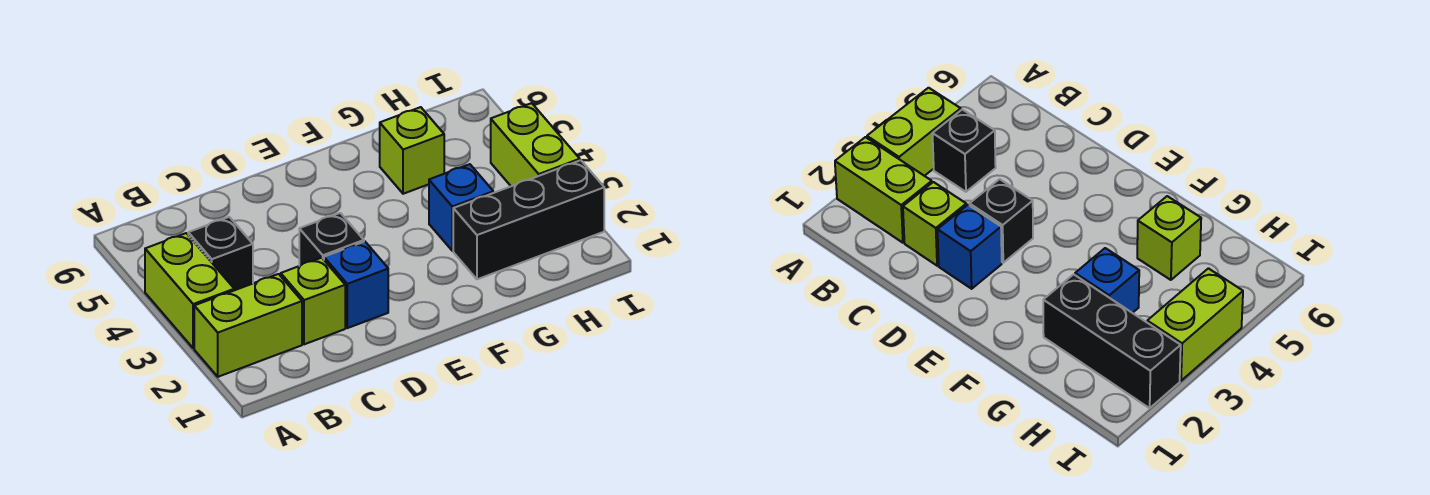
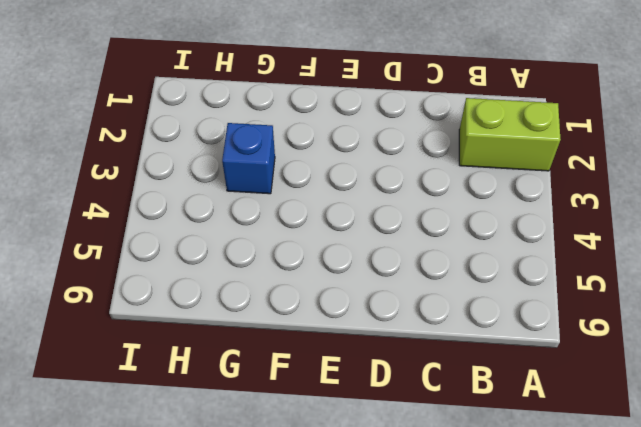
none -> lime 1x2 brick [145,233,234,348]
none -> black 1x1 brick [188,217,253,290]

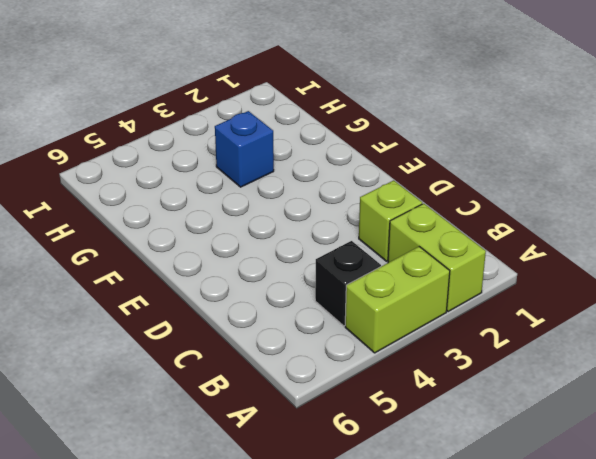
none -> blue 1x1 brick [324,242,388,328]
none -> black 1x1 brick [299,213,364,266]

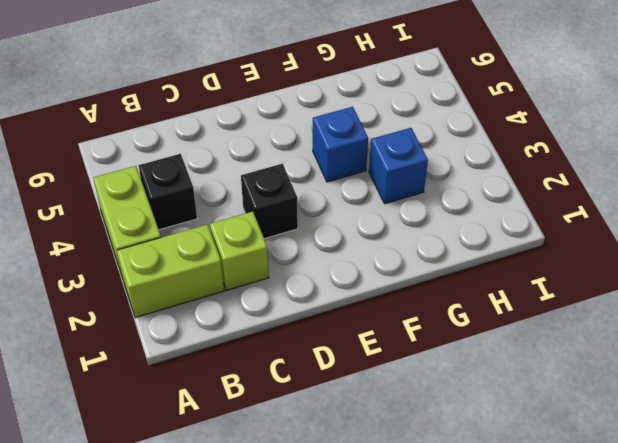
blue 1x1 brick [313,107,368,182] -> blue 1x1 brick moved to [324,242,388,328]
none -> black 1x3 brick [453,160,604,279]
none -> lime 1x1 brick [380,107,444,194]

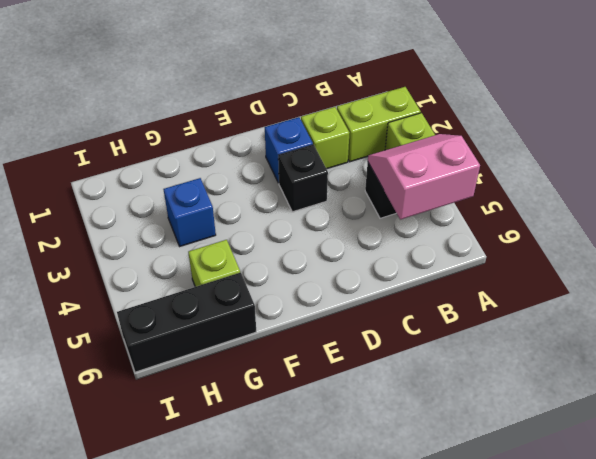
pink 2x2 slope [368,134,480,219] -> none
black 1x3 brick [117,272,256,372] -> black 1x3 brick moved to [453,160,604,279]
none -> lime 1x2 brick [491,103,580,186]

